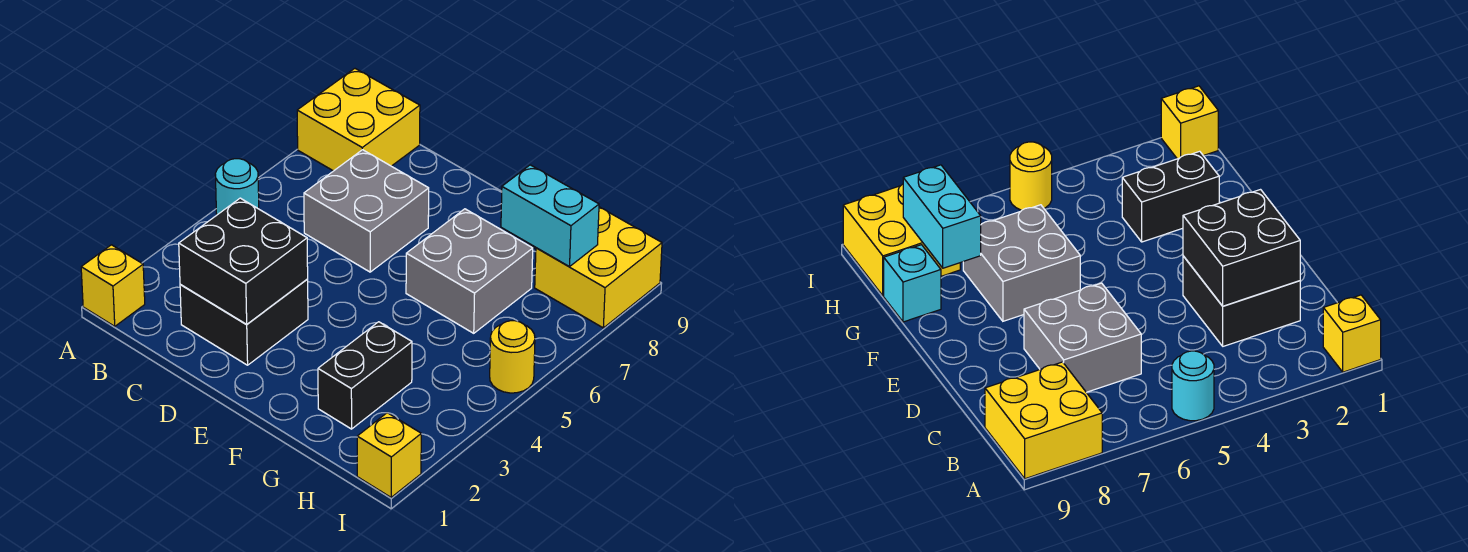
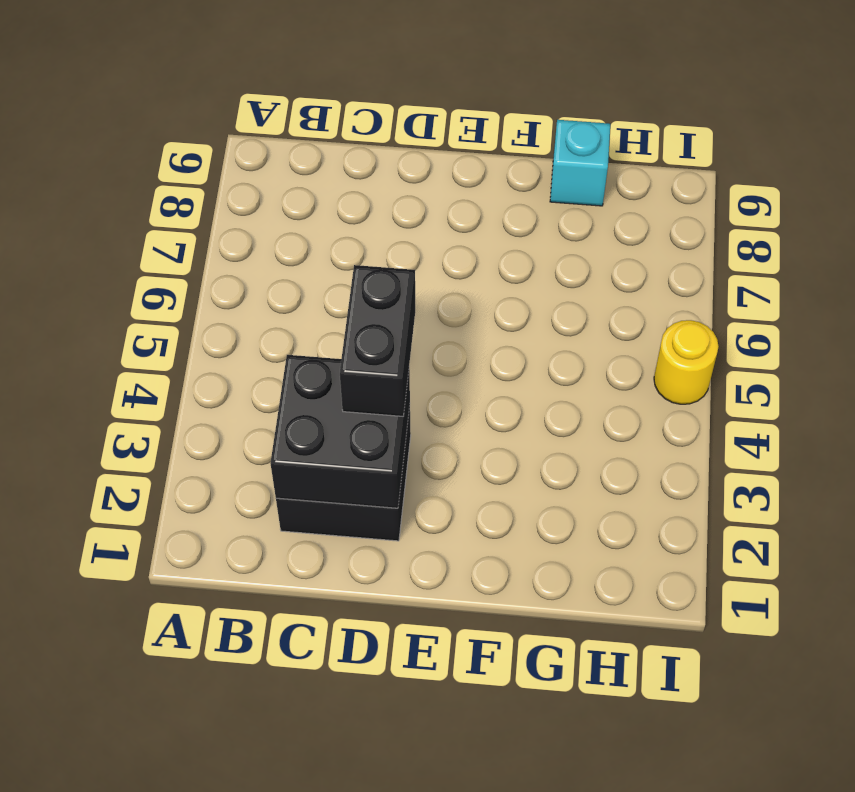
black 1x2 brick [340,265,415,416] -> black 1x2 brick moved to [318,322,412,429]
none -> yellow 1x1 brick [81,245,145,326]
none -> cyan 1x1 round brick [215,159,259,215]
none -> yellow 2x2 brick [297,69,420,171]

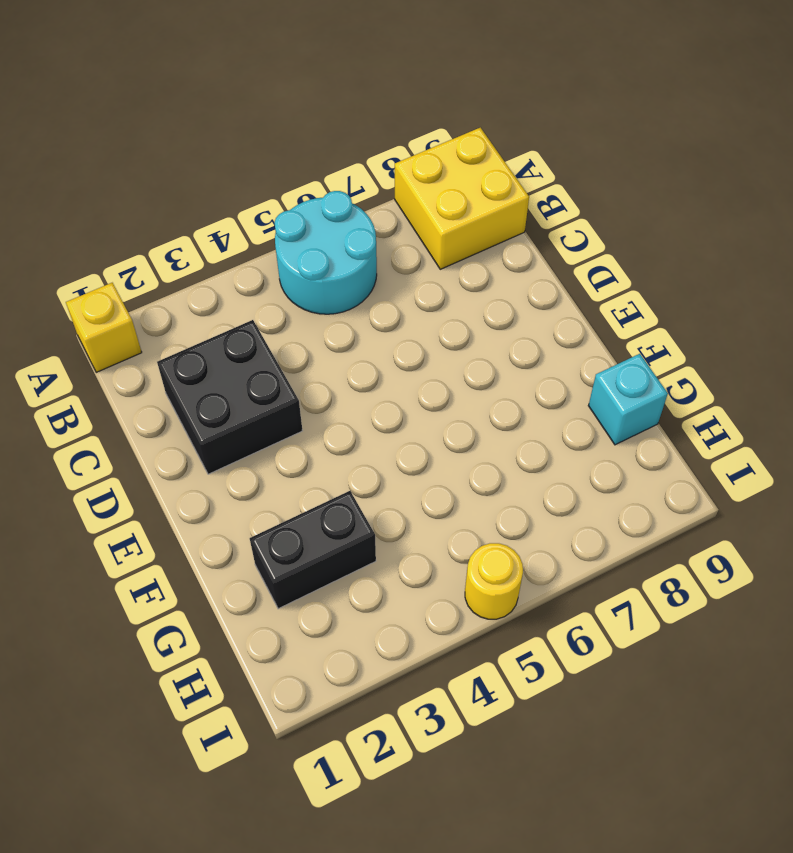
cyan 2x2 round brick [275,191,377,314] -> cyan 1x1 round brick [215,159,259,215]
none -> grey 2x2 brick [304,150,429,272]
none -> grey 2x2 brick [406,209,533,333]
none -> yellow 2x2 brick [535,207,662,328]

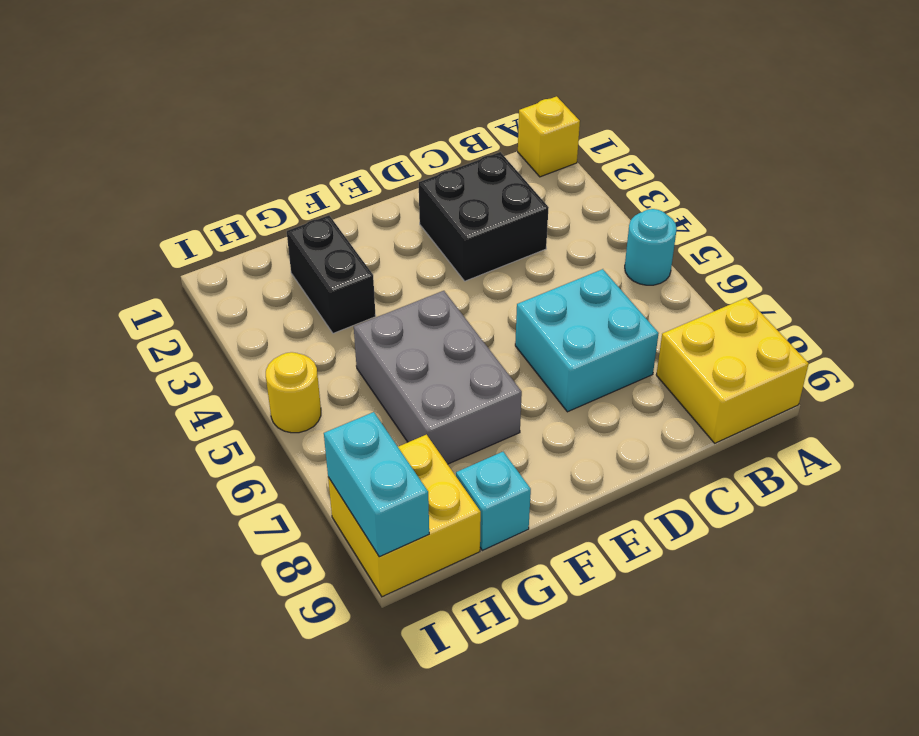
cyan 2x2 brick [515,269,659,412] -> grey 2x2 brick [304,150,429,272]
grey 2x3 brick [354,291,522,464] -> grey 2x2 brick [406,209,533,333]
cyan 1x2 brick [324,412,429,557] -> cyan 1x2 brick turned to [501,165,599,267]
none -> yellow 1x1 brick [357,413,421,497]
none -> black 2x2 brick [179,198,308,324]

